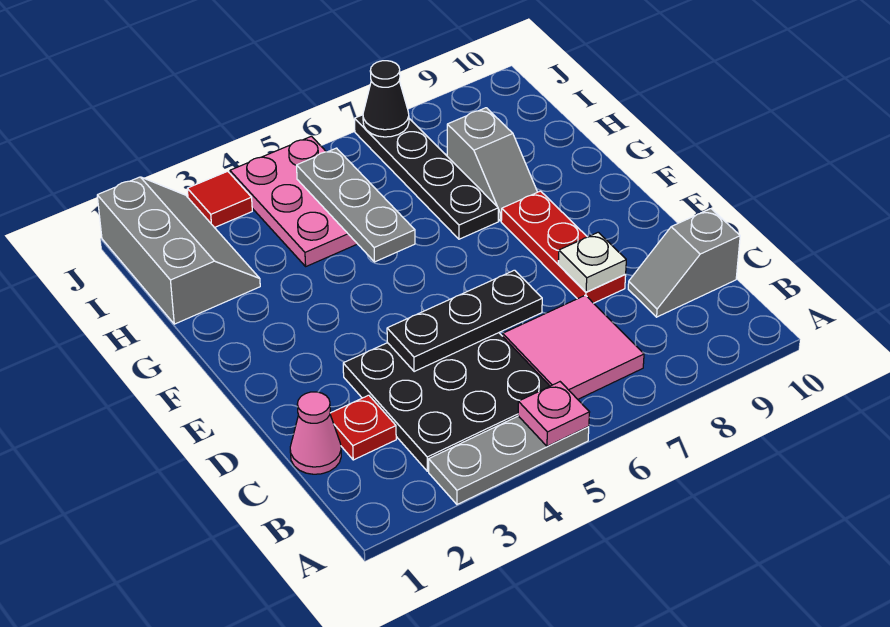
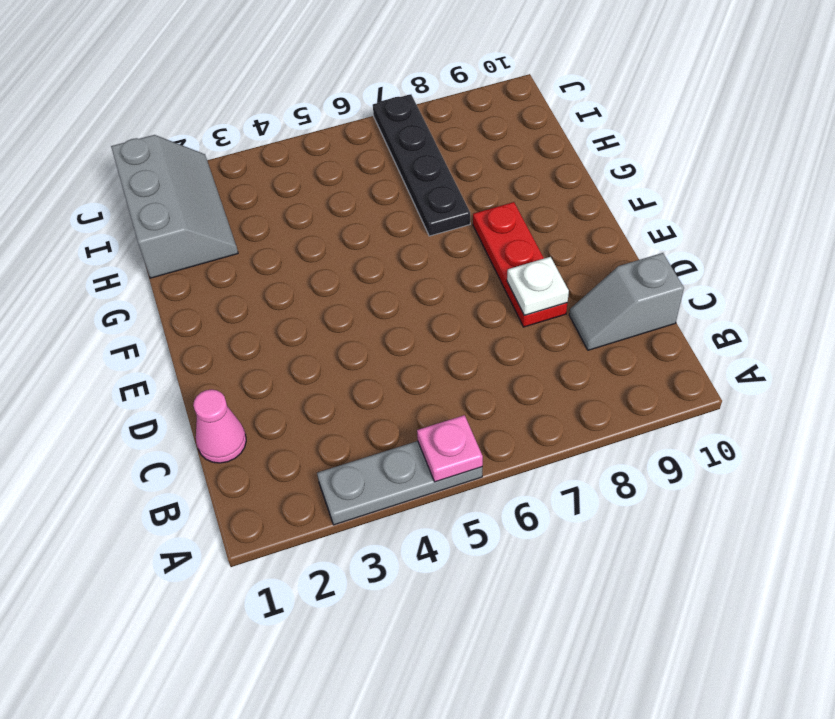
none -> black 3x3 plate [343,333,550,471]
none -> pink 2x2 tile [503,295,644,399]
none -> red 1x1 plate [330,395,396,460]

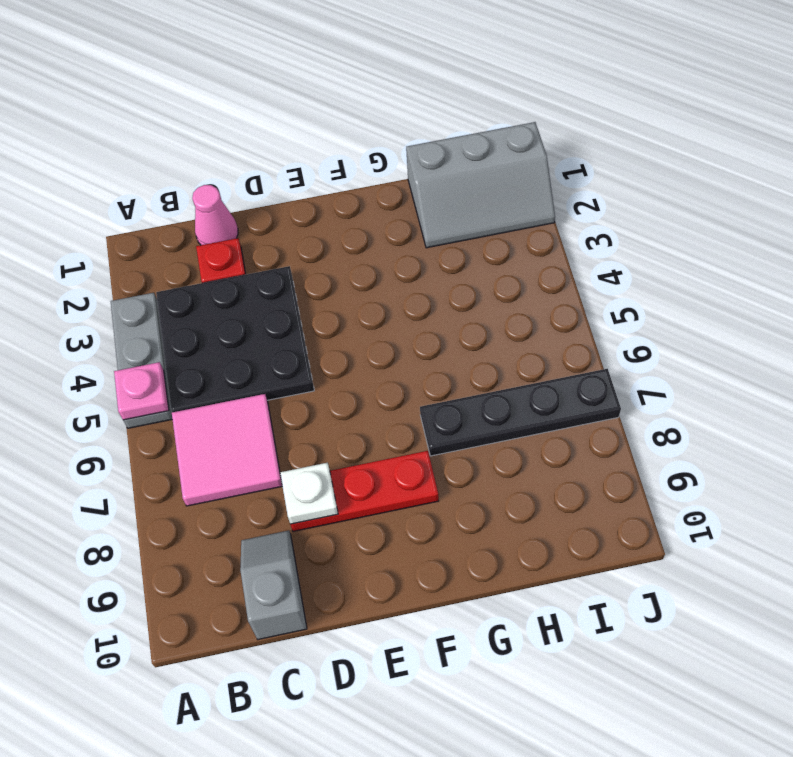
none -> grey 1x2 slope [447,108,537,221]
none -> pink 2x3 plate [230,136,357,266]
none -> red 1x1 tile [187,171,252,228]

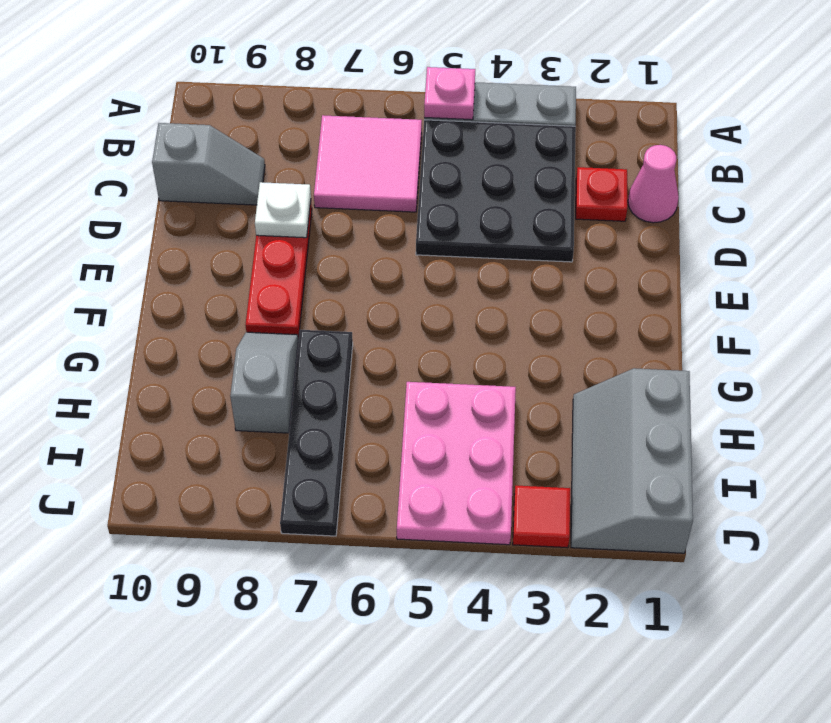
none -> black 1x3 plate [387,270,542,372]
none -> grey 1x3 plate [296,148,415,262]
none -> black 1x1 cone [363,61,409,137]

